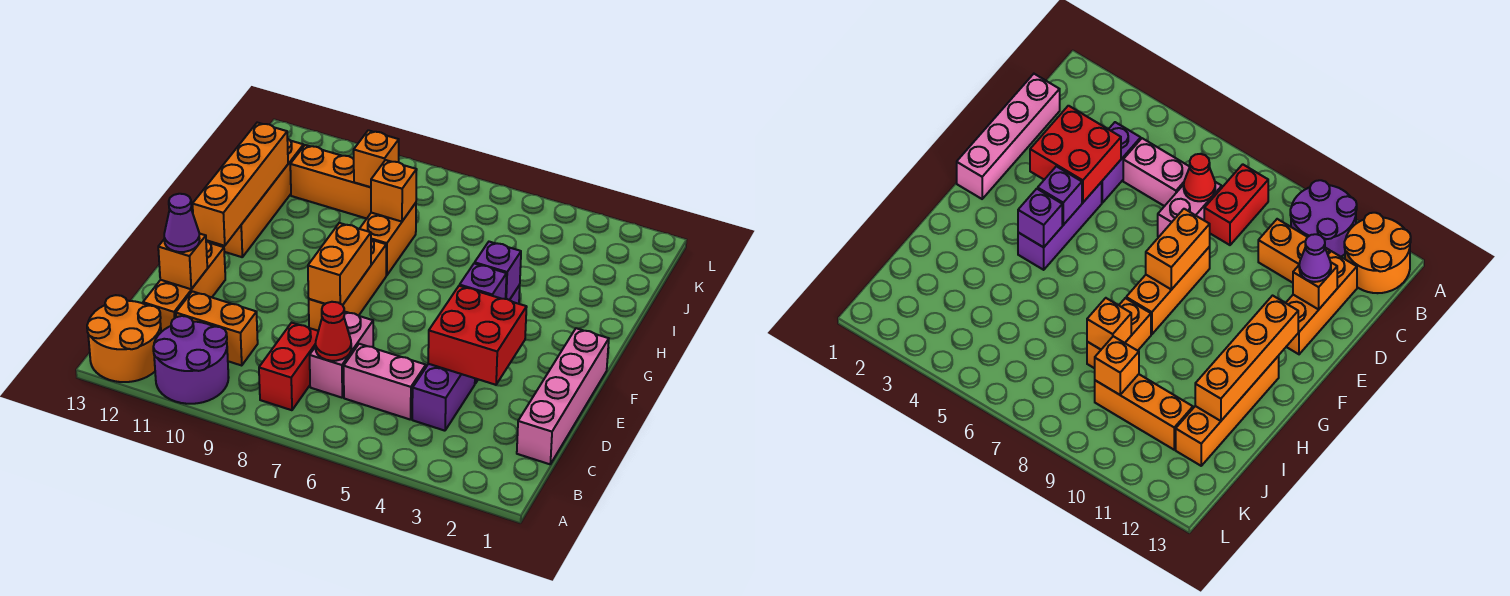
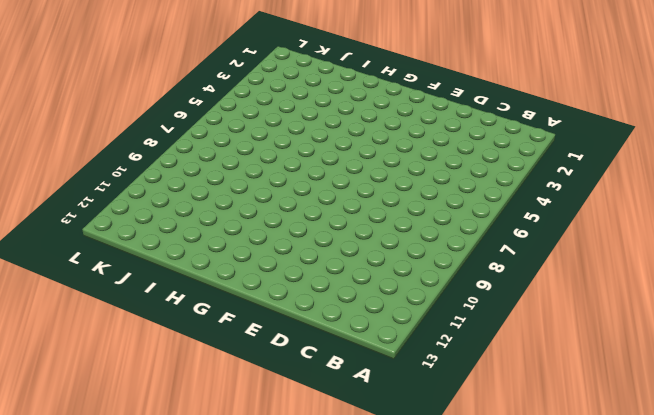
none -> purple 2x2 round brick [153,316,229,404]
none -> orange 2x2 round brick [87,295,161,382]
none -> red 1x2 brick [259,323,318,410]

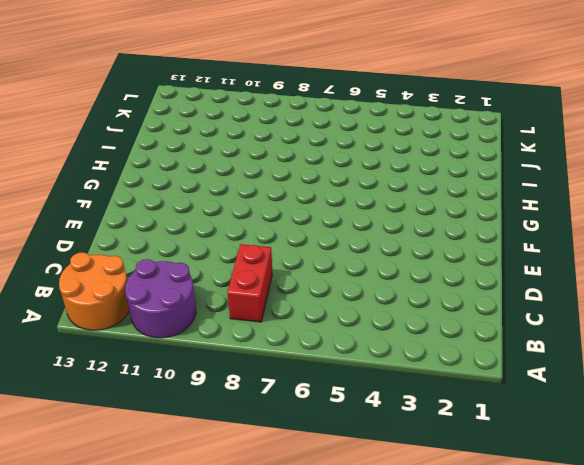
none -> pink 1x4 brick [517,328,609,464]
none -> purple 1x2 brick [412,364,475,431]
none -> pink 1x2 brick [344,344,426,420]

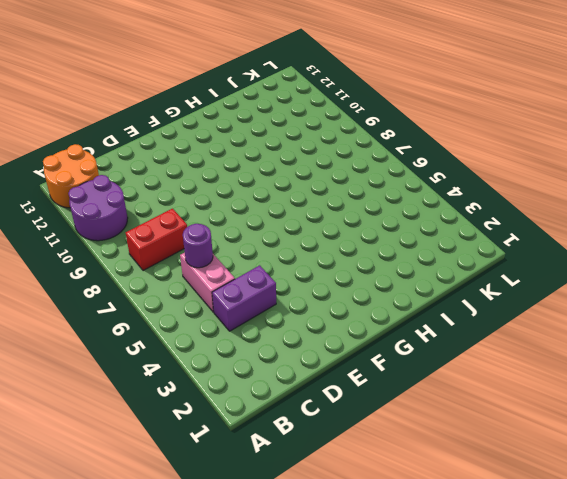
purple 1x1 round brick [183,224,213,268] -> none
none -> pink 1x4 brick [517,328,609,464]
none -> pink 1x2 brick [310,311,373,398]
none -> orange 1x2 brick [176,291,258,365]

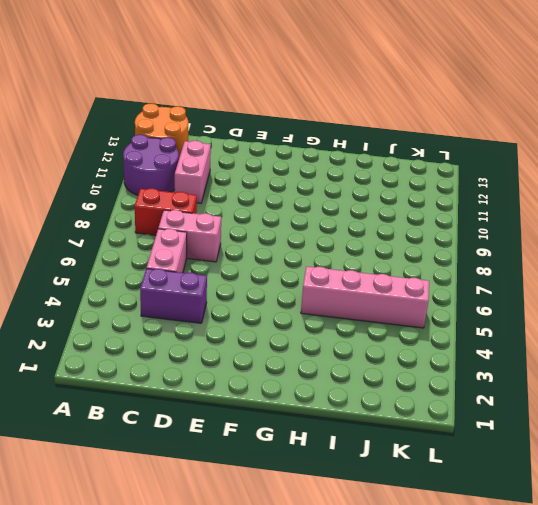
pink 1x2 brick [175,141,211,203] -> orange 1x2 brick [176,291,258,365]
pink 1x4 brick [301,266,429,328] -> pink 1x4 brick moved to [517,328,609,464]
none -> orange 1x3 brick [143,241,225,332]
none -> purple 1x3 brick [1018,182,1102,270]
none -> orange 1x3 brick [309,239,386,331]

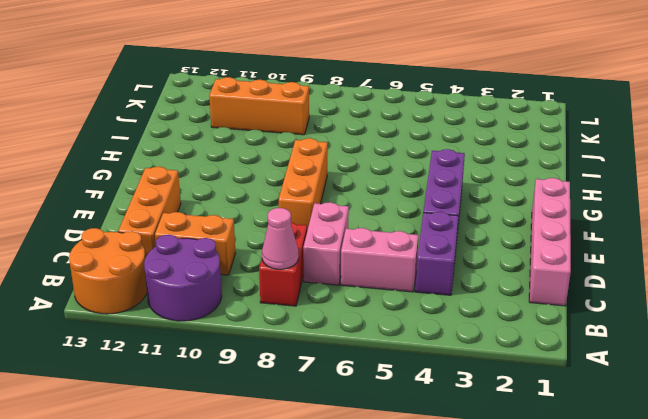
pink 1x1 cone [262,208,298,269] -> none
none -> orange 1x4 brick [212,139,304,257]
none -> orange 1x2 brick [360,203,416,276]
none -> red 1x1 cone [316,302,351,361]

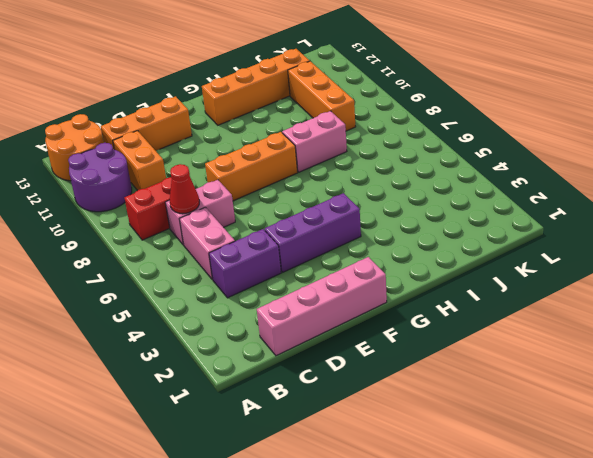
pink 1x2 brick [282,111,347,172] -> orange 1x2 brick [360,203,416,276]
none -> red 2x2 brick [428,286,527,385]
none -> orange 1x1 brick [158,233,207,289]
none -> orange 1x2 brick [308,223,371,305]

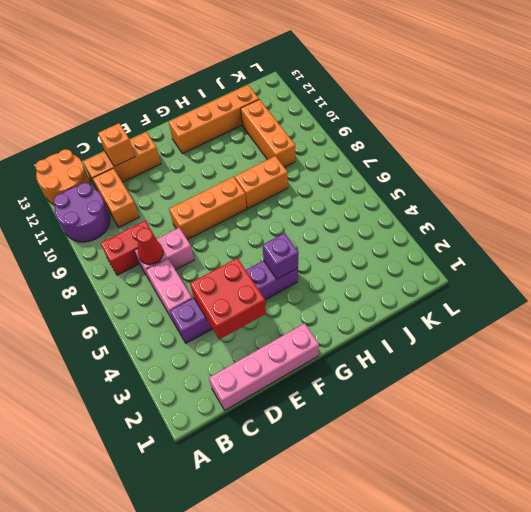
none -> orange 1x2 brick [308,223,371,305]
none -> purple 1x1 brick [460,263,507,299]
none -> orange 1x4 brick [193,123,288,246]

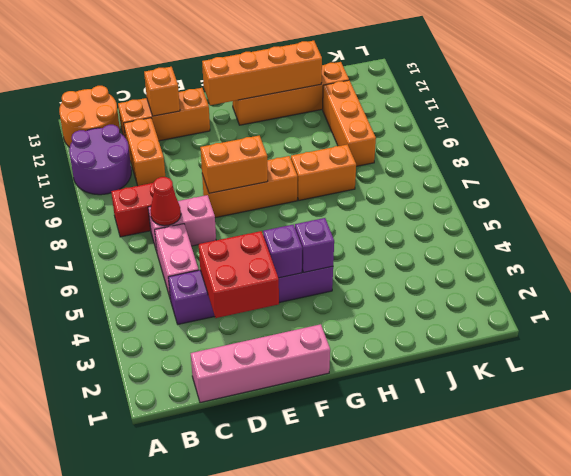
none -> orange 1x1 brick [371,160,417,222]
none -> orange 1x1 brick [354,130,399,187]
none -> purple 1x1 cone [164,194,200,252]

